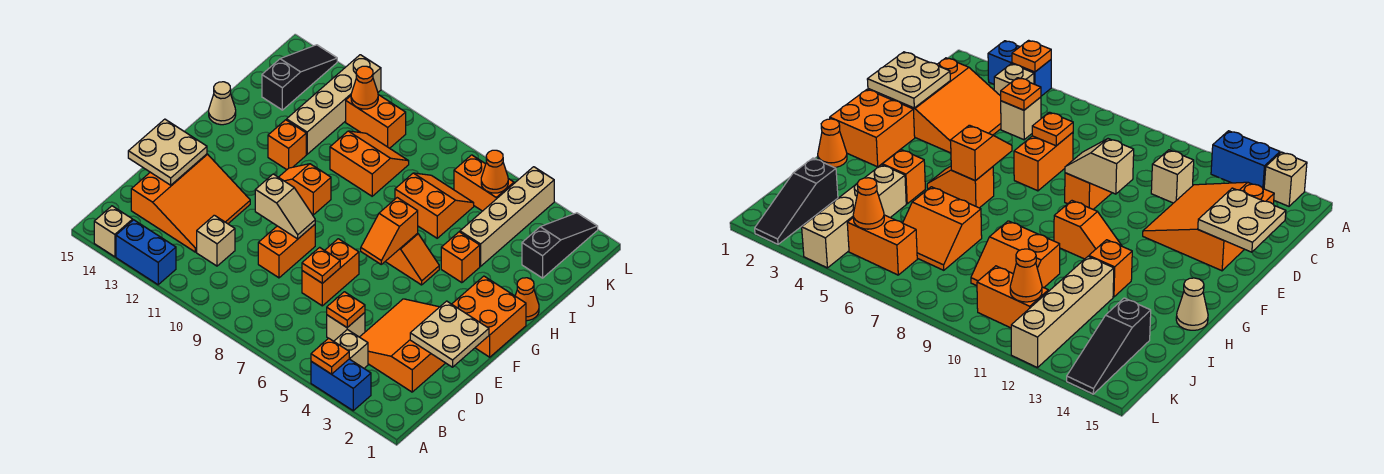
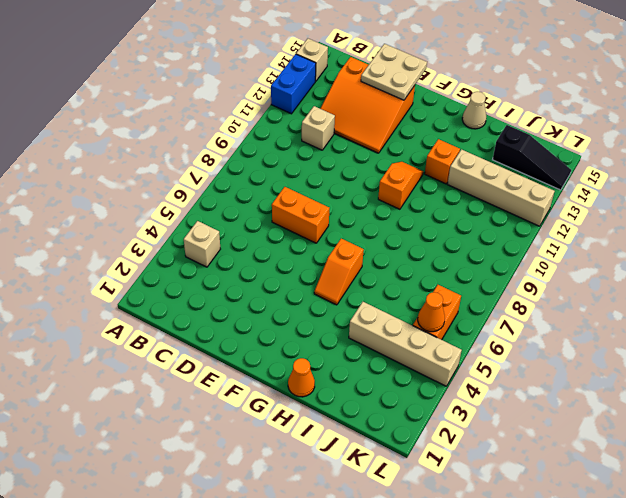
none -> blue 1x2 brick [311,359,371,411]
none -> orange 3x3 slope [360,299,445,392]
none -> tan 1x1 brick [327,313,365,341]
none -> orange 1x2 brick [258,225,315,278]

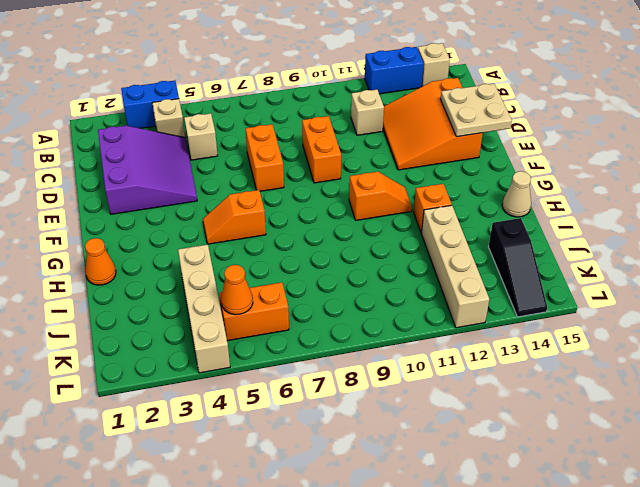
purple 3x3 slope [98,126,197,214] -> orange 3x3 slope [360,299,445,392]
none -> orange 2x2 brick [452,276,526,357]
none -> orange 1x1 brick [441,232,480,283]
none -> orange 2x2 slope [395,173,474,238]
none -> orange 2x2 slope [330,131,409,196]

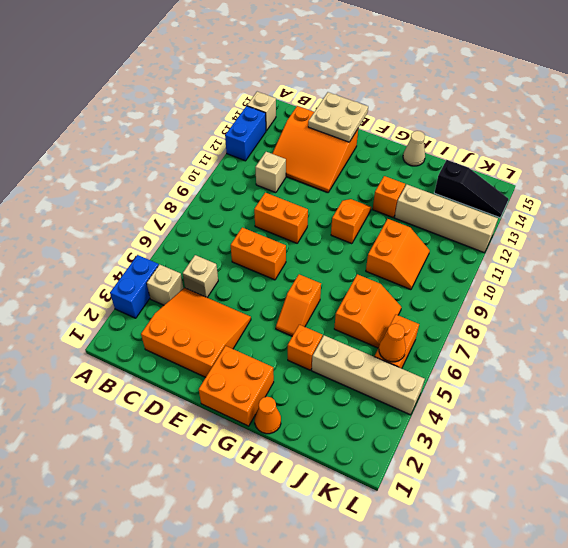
none -> black 1x3 slope [522,213,598,278]
none -> orange 1x2 brick [346,95,406,148]
none -> orange 1x1 plate [311,338,349,374]
none -> orange 1x1 plate [327,292,365,327]

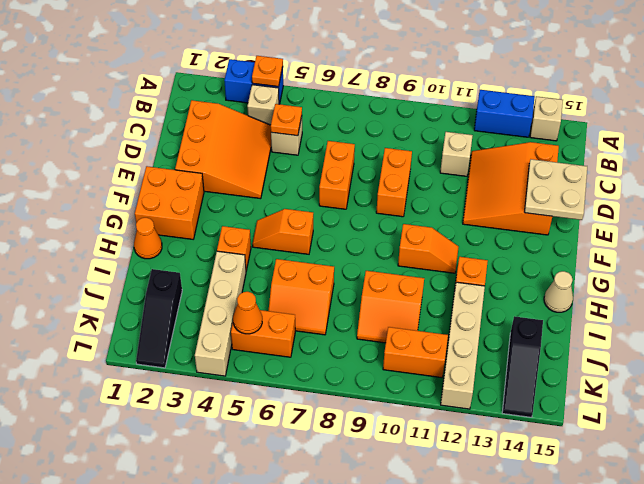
none -> tan 2x2 plate [410,301,489,367]
none -> orange 1x1 plate [302,247,340,283]
none -> tan 1x2 slope [255,174,315,239]
none -> orange 1x2 slope [361,198,418,264]

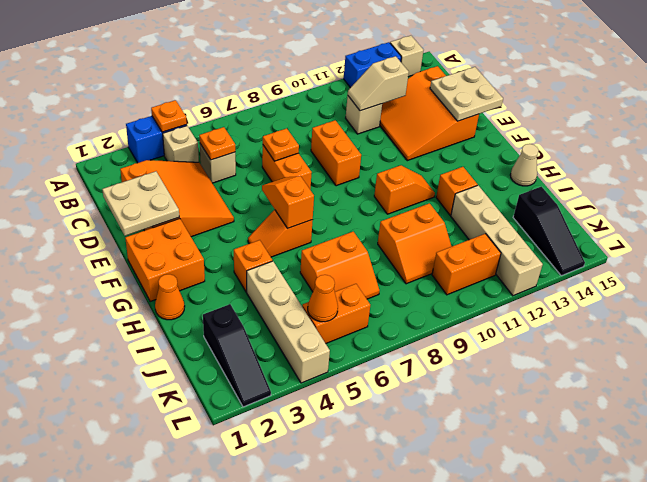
tan 1x2 slope [348,56,409,111] -> tan 1x2 slope moved to [255,174,315,239]
none -> orange 1x1 cone [351,66,378,109]

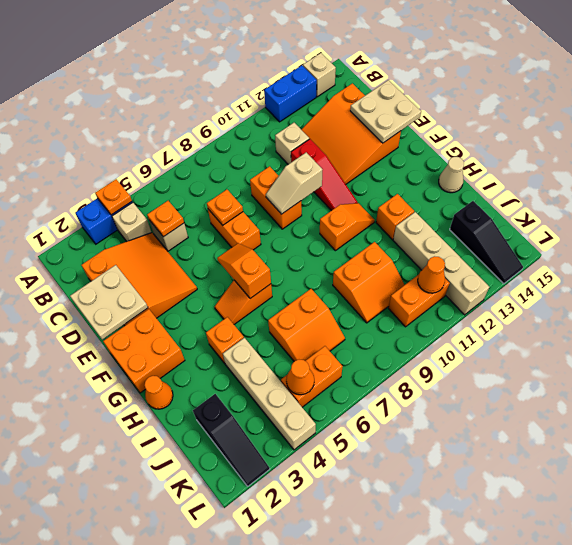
red 1x3 slope [291,139,358,211] -> none

